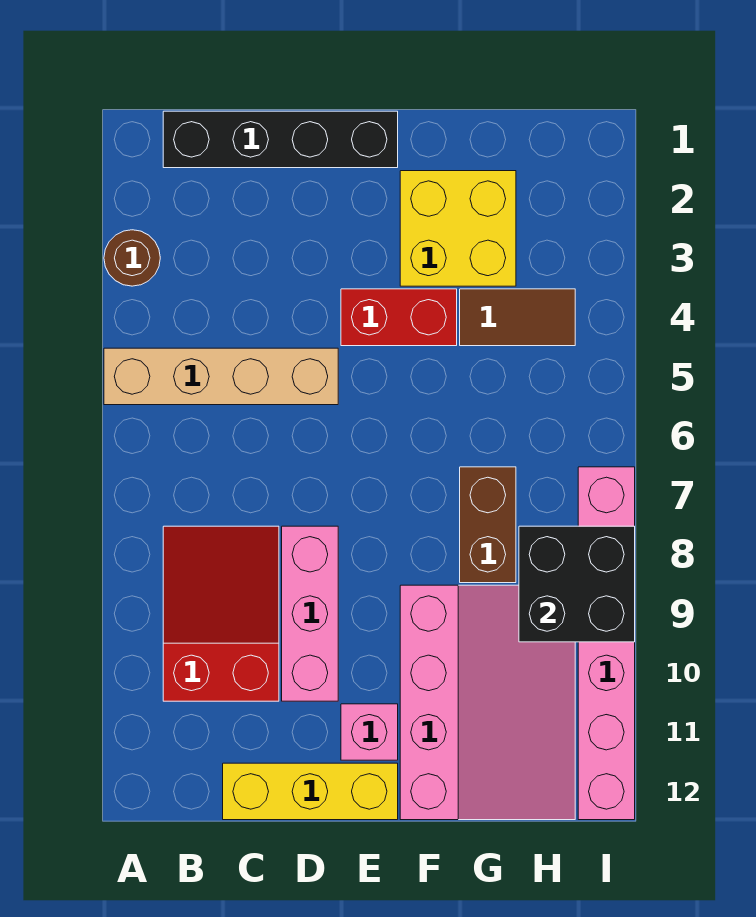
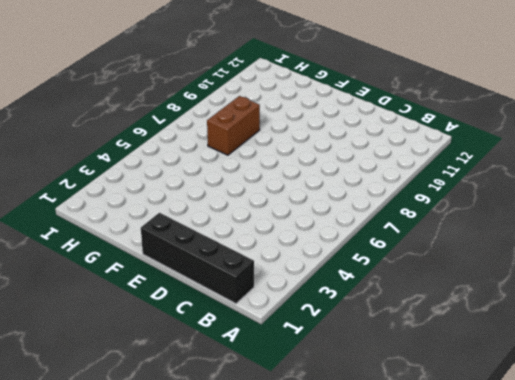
none -> brown 1x1 round brick [104,230,160,286]
none -> tan 1x4 brick [104,348,338,405]
none -> red 2x3 slope [163,526,279,701]

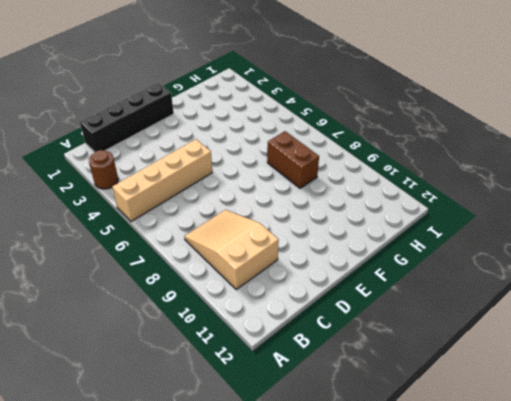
tan 2x3 slope [184,210,279,289] -> red 2x3 slope [163,526,279,701]
none -> yellow 1x3 brick [223,763,398,820]
none -> pink 1x3 brick [282,526,338,701]
none -> red 1x2 brick [341,289,457,346]

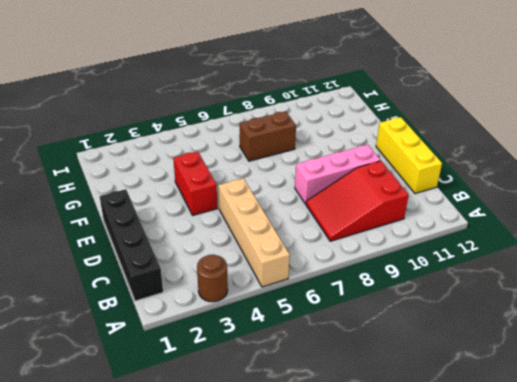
none -> pink 1x1 brick [341,704,398,760]
none -> yellow 2x2 brick [400,171,516,286]
none -> pink 3x4 slope [400,585,575,820]

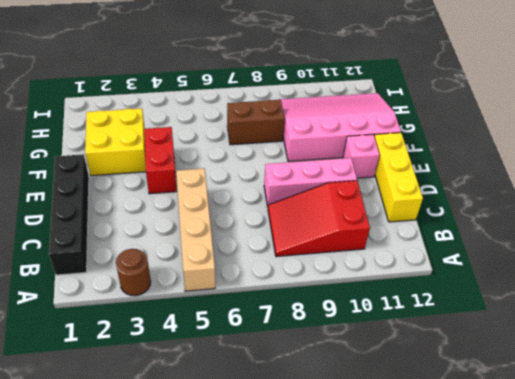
none -> brown 1x2 tile [460,289,575,346]
none -> pink 1x6 brick [578,467,635,820]
none -> black 2x2 brick [519,526,635,642]

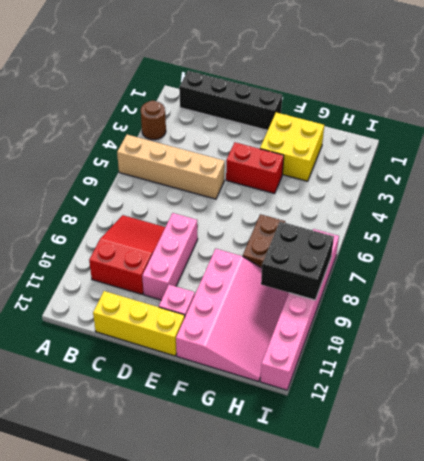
none -> brown 1x2 tile [460,289,575,346]

